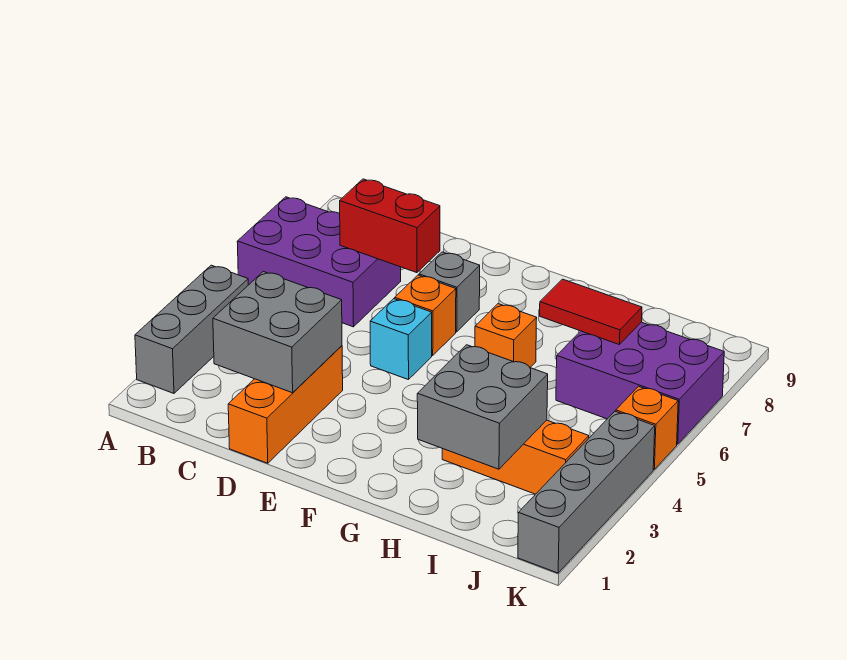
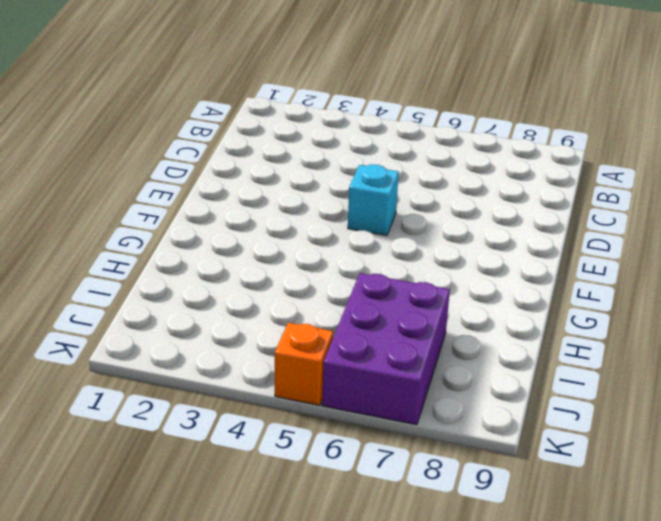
none -> grey 1x3 brick [135,265,248,393]
none -> purple 2x3 brick [237,197,401,327]
none -> orange 1x3 brick [228,346,343,463]

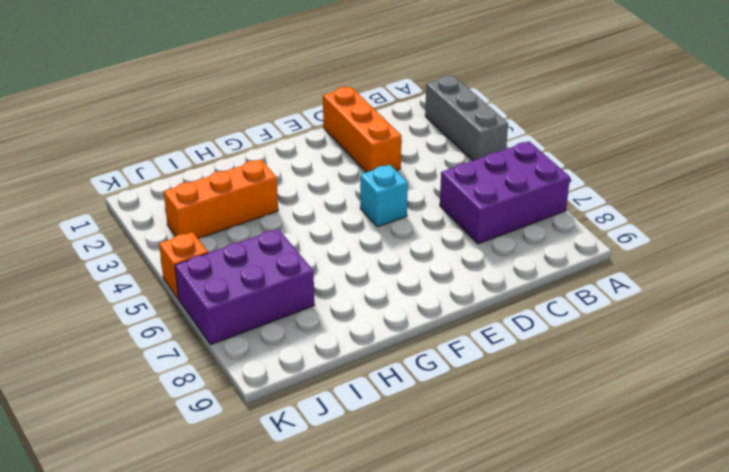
none -> orange 1x1 brick [395,275,456,355]
none -> grey 1x1 brick [419,252,480,332]
none -> orange 1x1 brick [475,304,537,367]

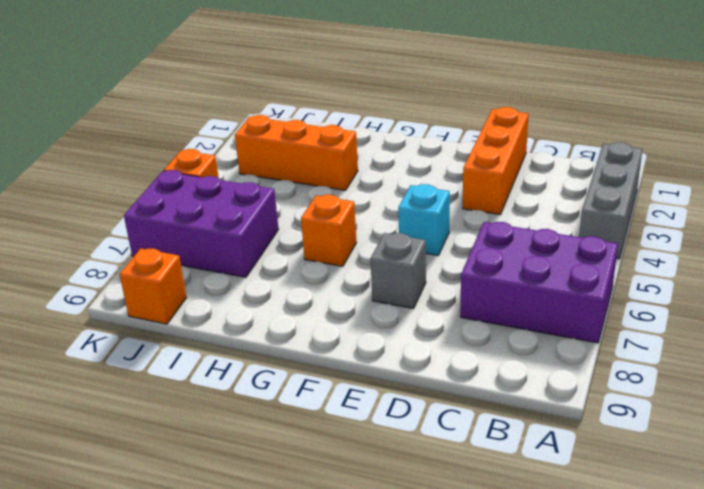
orange 1x1 brick [119,248,186,324] -> orange 1x1 brick moved to [395,275,456,355]
none -> grey 1x4 brick [518,411,655,573]
none -> grey 2x2 brick [213,272,342,393]
none -> red 1x2 brick [340,179,440,273]

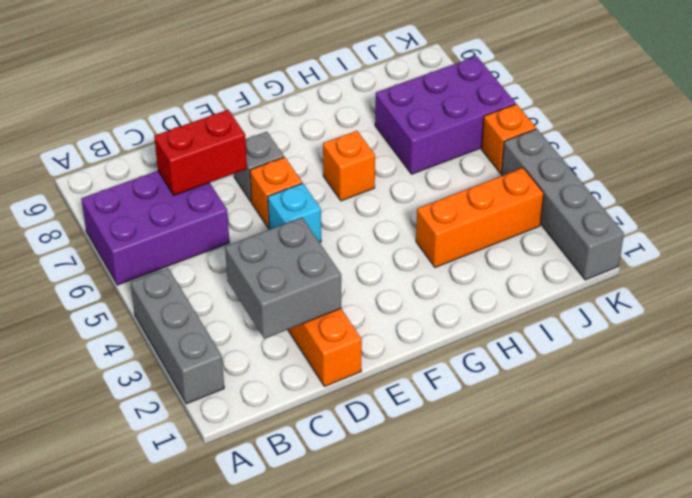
none -> grey 2x2 brick [417,345,548,469]
none -> red 1x2 tile [540,279,642,345]

